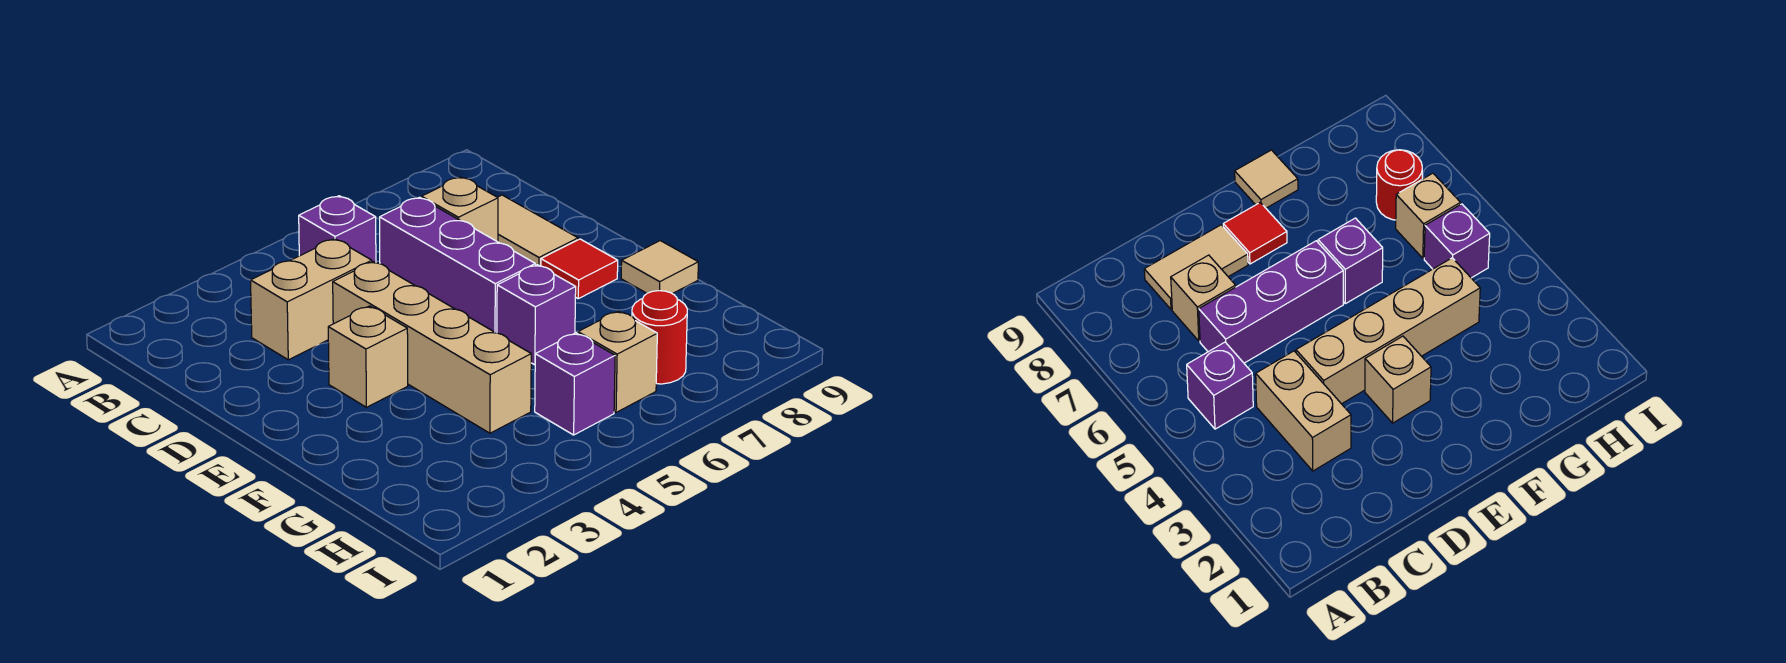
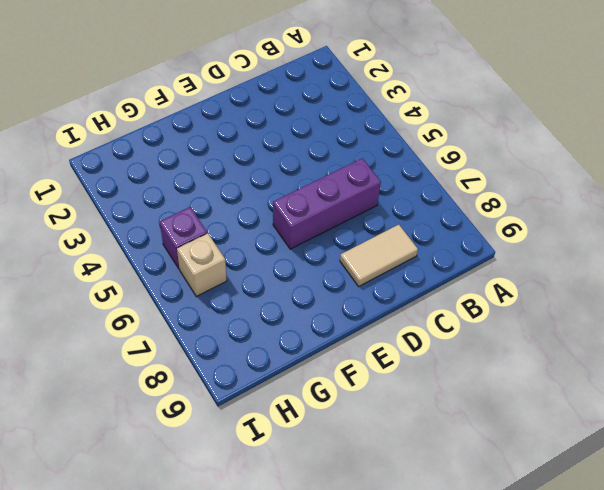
none -> purple 1x1 brick [299,196,376,262]
none -> tan 1x2 brick [251,239,372,360]
none -> tan 1x1 brick [422,177,498,242]

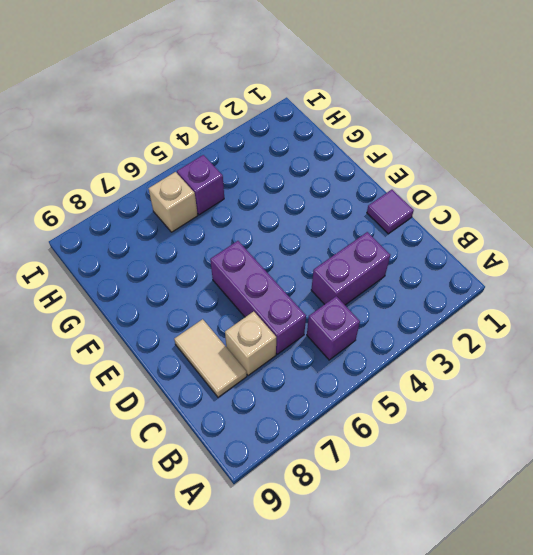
purple 1x2 brick [311,232,390,305] -> tan 1x2 brick [251,239,372,360]
purple 1x1 tile [367,190,414,234] -> none
none -> tan 1x4 brick [333,261,531,433]
none -> tan 1x1 brick [328,306,408,407]
none -> red 1x1 tile [541,239,618,299]

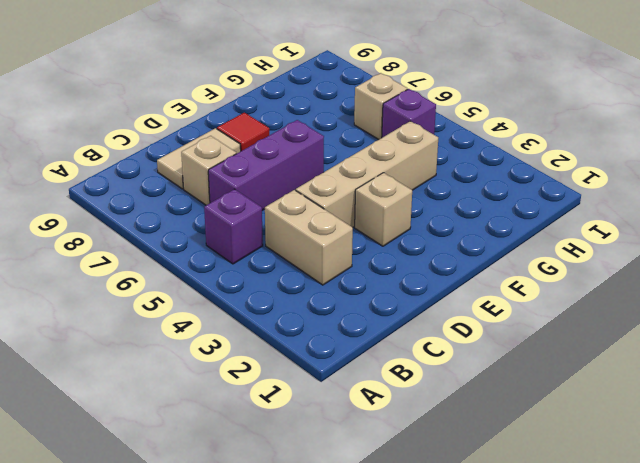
none -> purple 1x1 brick [497,265,576,365]
none -> tan 1x1 tile [621,241,698,294]
none -> red 1x1 round brick [632,291,687,384]

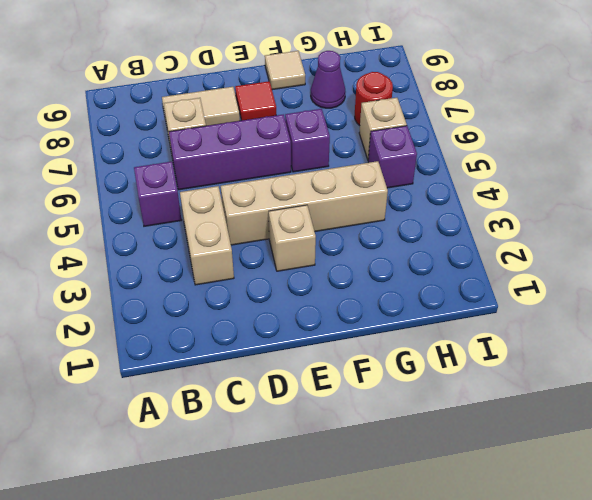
purple 1x1 cone [311,51,345,108] -> none

